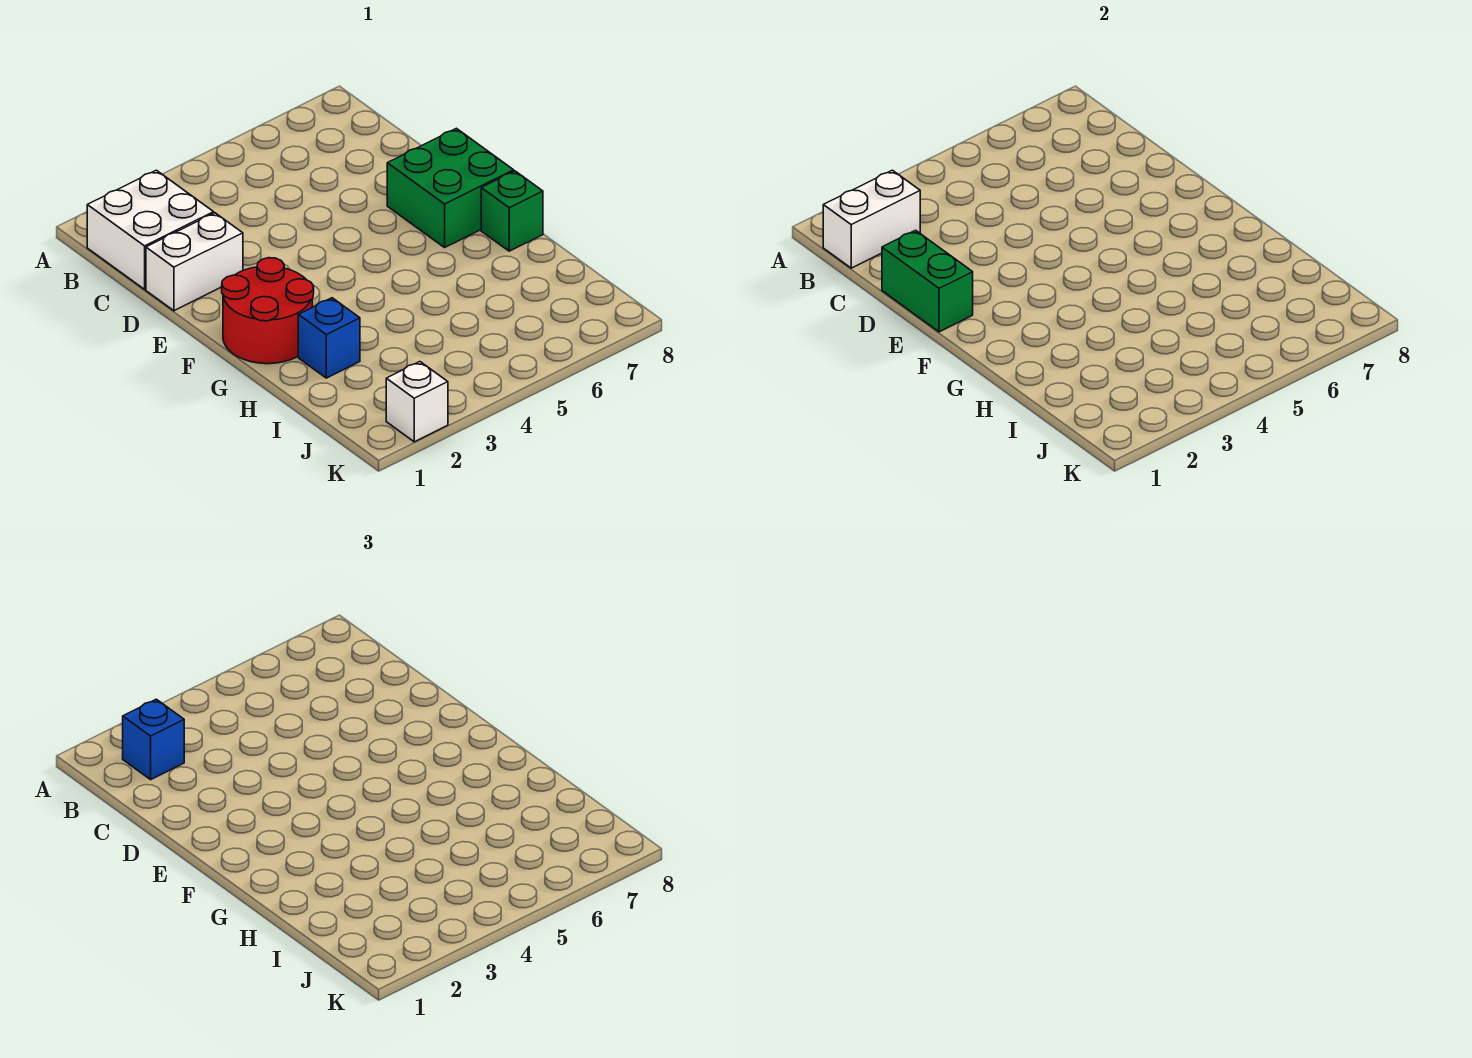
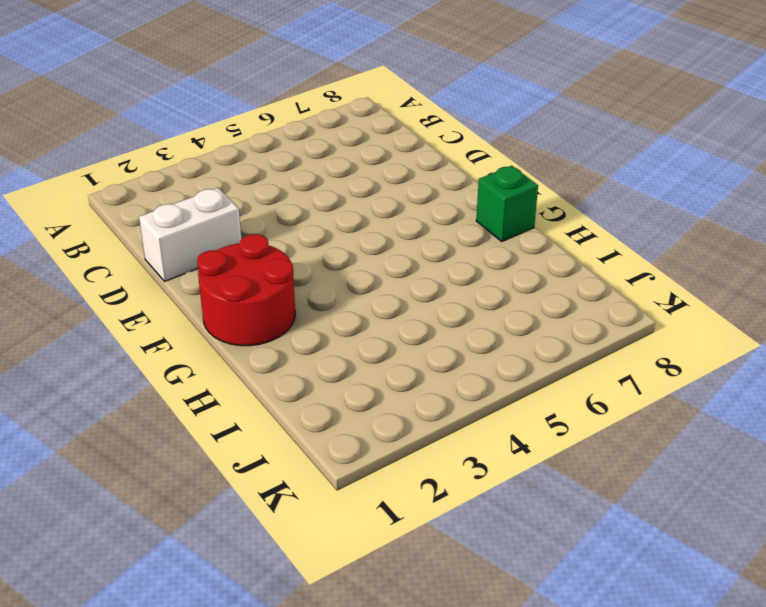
none -> white 2x2 brick [87,170,214,289]
none -> green 2x2 brick [387,128,514,247]

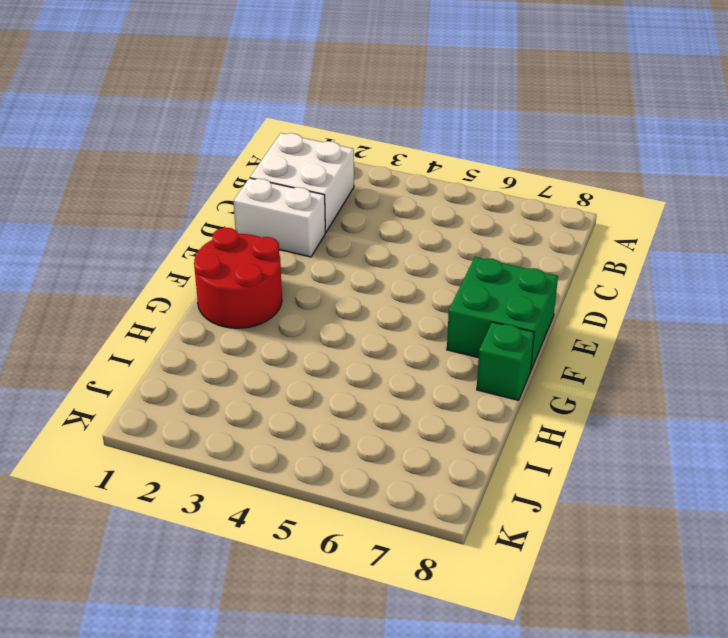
none -> blue 1x1 brick [298,298,360,378]
none -> white 1x1 brick [386,362,448,442]

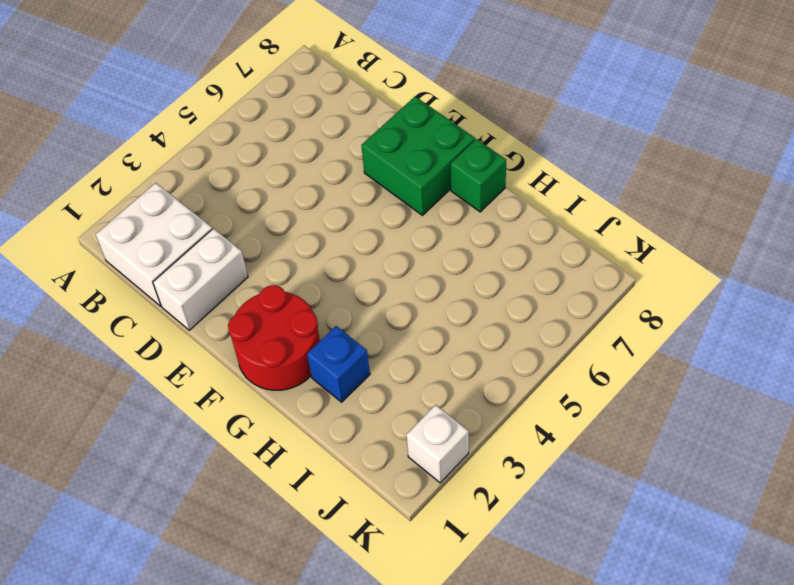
none -> white 1x2 brick [823,170,920,268]
none -> green 1x2 brick [882,230,973,332]

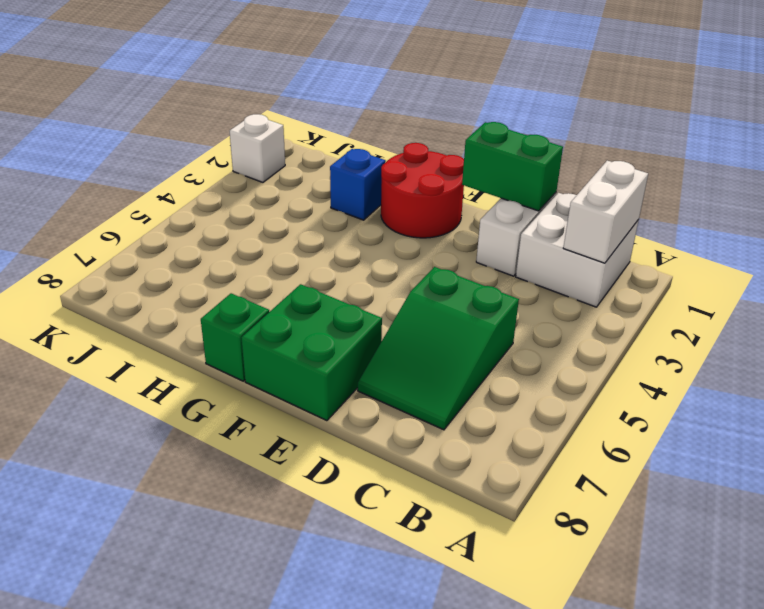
green 2x3 slope [358,267,519,430] -> none
none -> blue 1x1 brick [123,699,184,779]

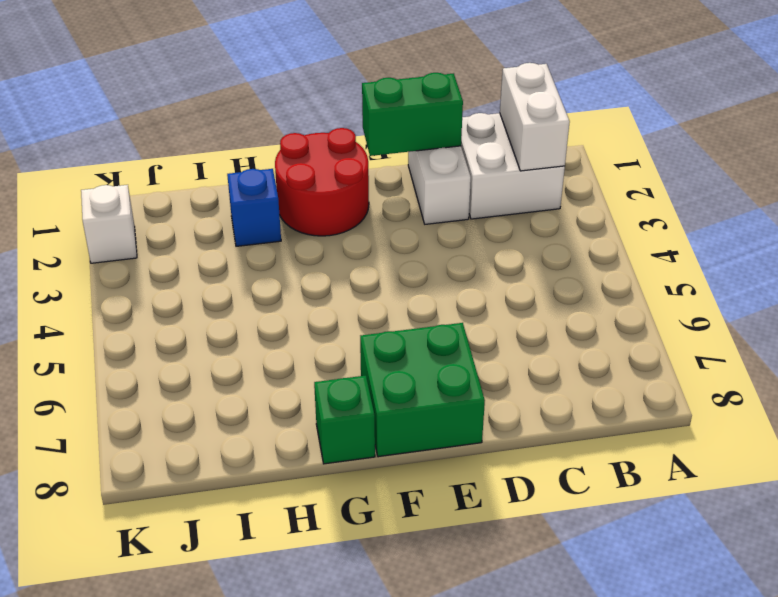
none -> blue 1x1 brick [123,699,184,779]

